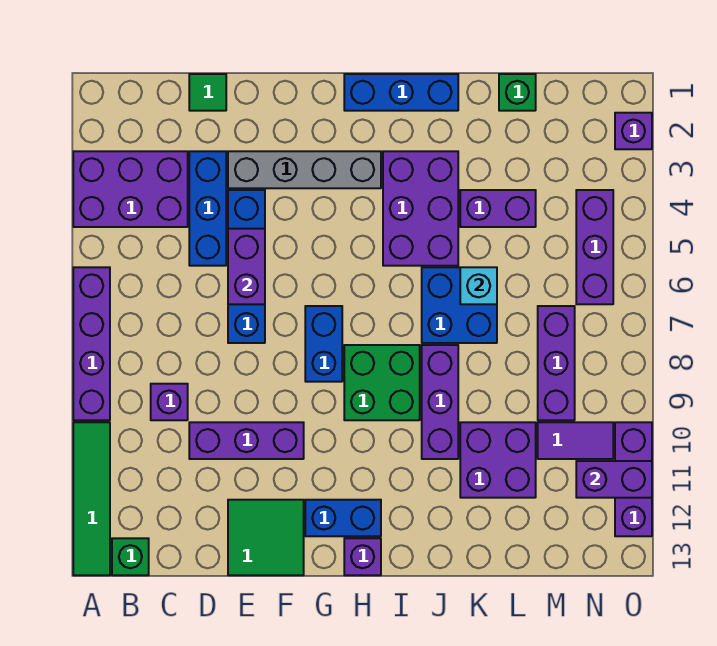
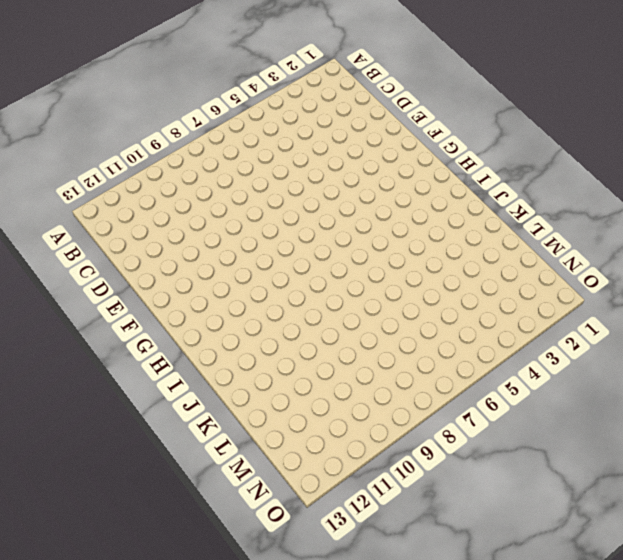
none -> purple 2x3 brick [73,151,188,227]
none -> purple 1x4 brick [73,267,110,420]
none -> green 1x4 tile [73,422,110,575]
none -> green 1x1 brick [112,538,149,575]

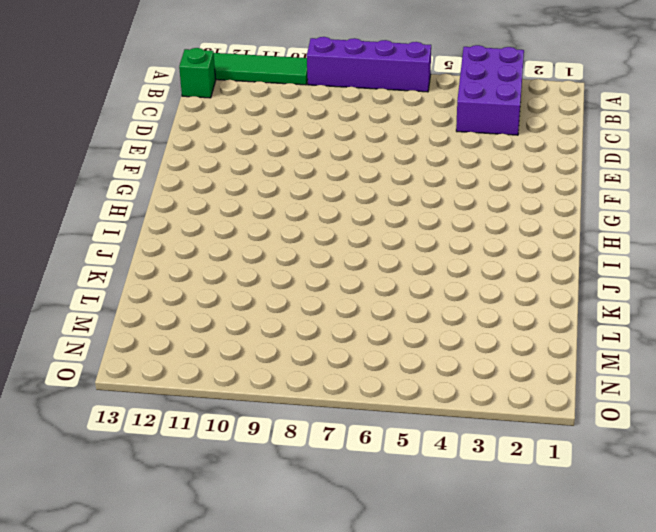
none -> purple 1x1 brick [151,384,188,420]
none -> green 1x1 tile [189,74,226,111]
none -> blue 1x3 brick [189,151,226,266]
none -> purple 1x3 brick [189,422,304,459]

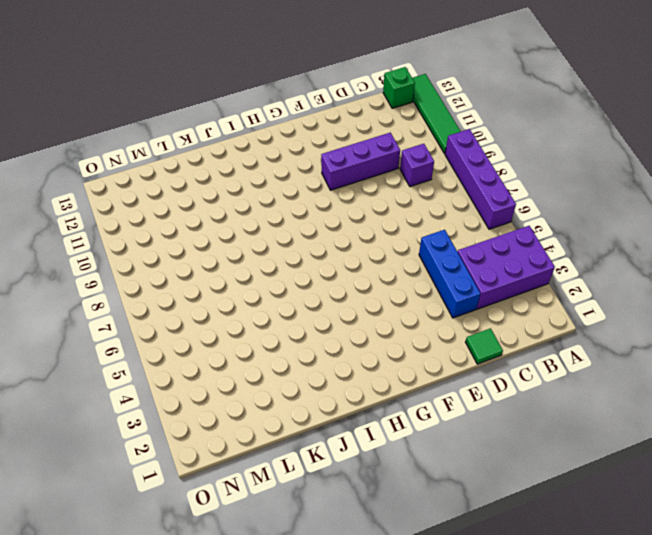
none -> grey 1x4 brick [228,151,381,188]
none -> blue 1x4 brick [228,190,265,343]
none -> green 2x2 tile [228,500,304,575]
none -> blue 1x2 brick [305,306,342,382]

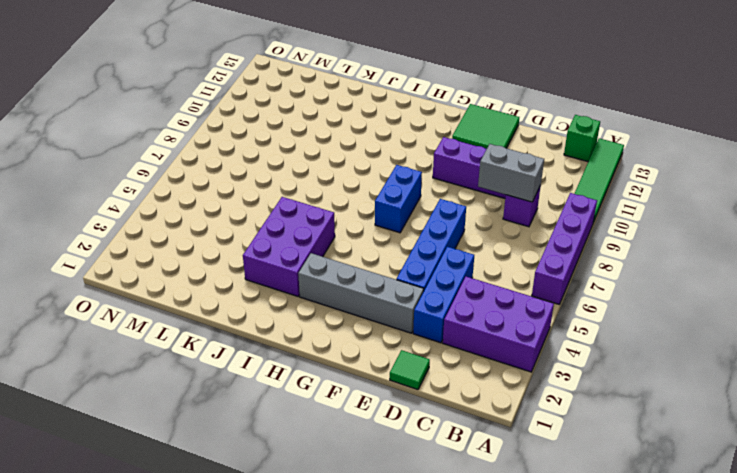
grey 1x2 brick [478,144,544,202] -> none
none -> blue 1x2 brick [305,500,381,536]
none -> blue 1x3 brick [344,74,458,111]
none -> green 2x2 brick [344,345,420,420]
none -> purple 1x1 brick [344,538,381,575]

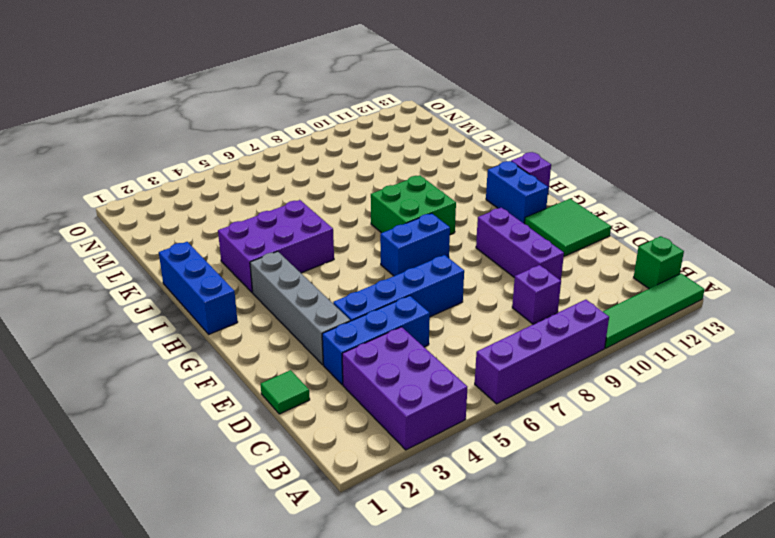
none -> blue 2x2 brick [422,267,497,343]
none -> purple 1x3 brick [422,345,458,459]
none -> purple 1x2 brick [460,190,536,227]
none -> purple 2x2 brick [460,422,536,498]

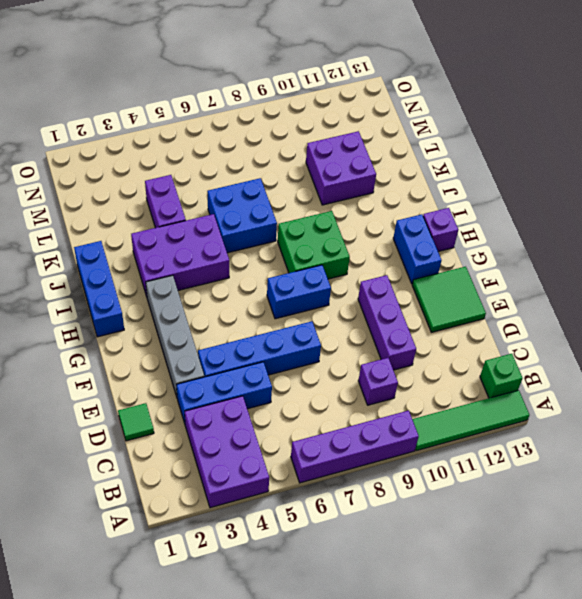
none -> purple 1x3 brick [422,345,458,459]
none -> green 1x1 brick [499,74,536,111]
none -> purple 1x3 brick [538,306,575,420]
none -> purple 1x2 tile [538,422,613,459]

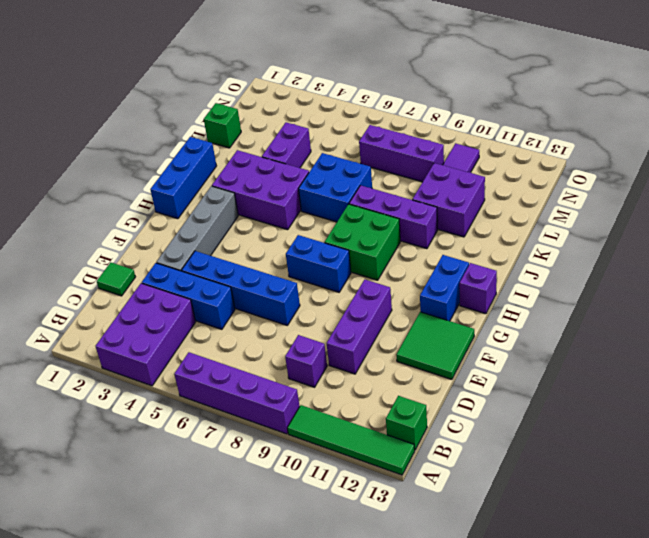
none -> purple 1x3 brick [576,190,613,304]
none -> purple 1x1 brick [615,113,652,149]
none -> purple 1x3 brick [615,422,652,536]
none -> purple 1x2 brick [228,229,265,304]

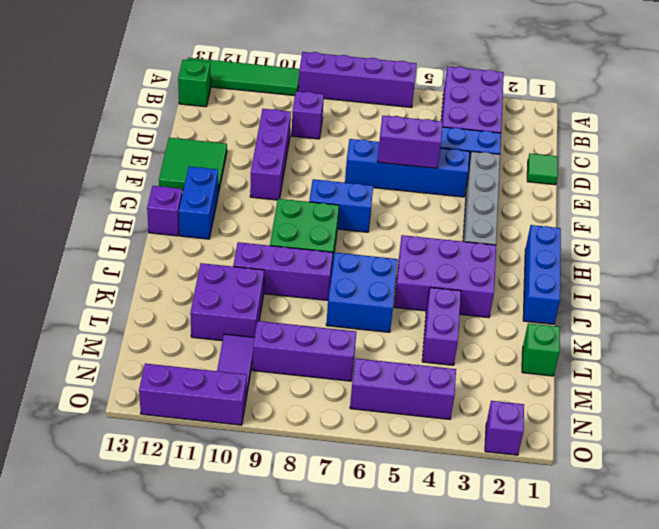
none -> cyan 1x1 brick [460,267,497,304]
none -> purple 1x2 brick [576,461,652,498]

